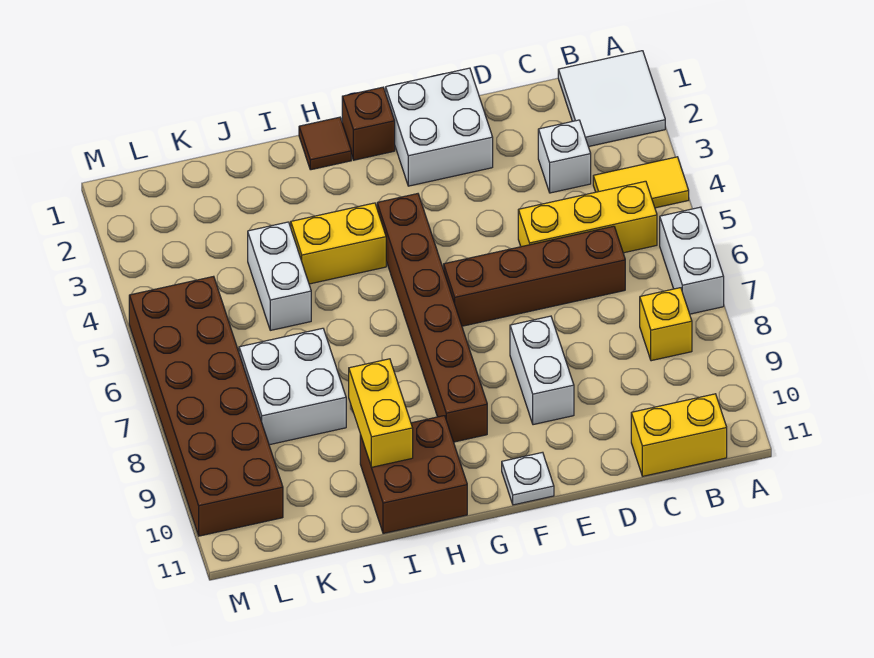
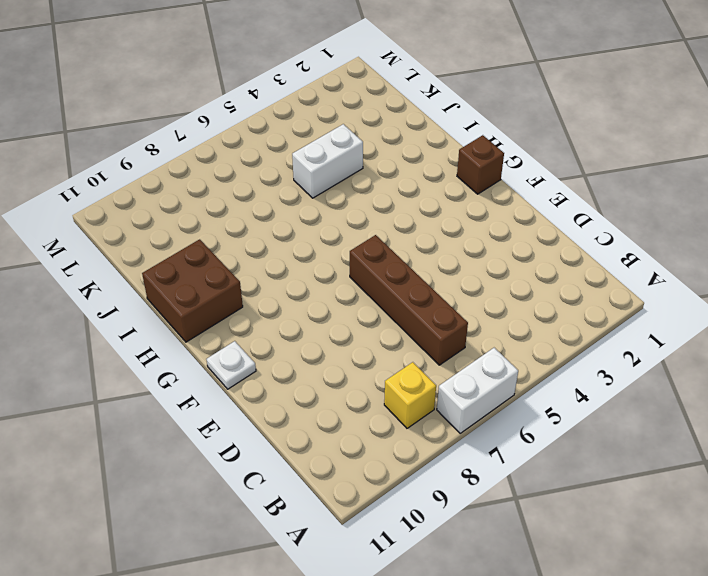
none -> white 2x2 tile [558,51,665,147]
none -> yellow 1x2 tile [593,157,689,208]
none -> yellow 1x3 brick [518,181,657,253]

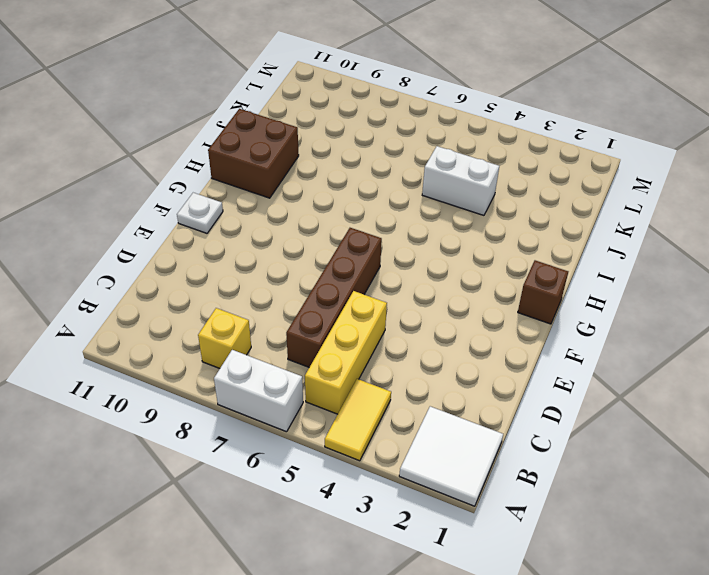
none -> yellow 1x2 brick [631,394,727,476]
none -> white 1x1 brick [538,120,591,193]
none -> white 2x2 brick [386,68,493,186]

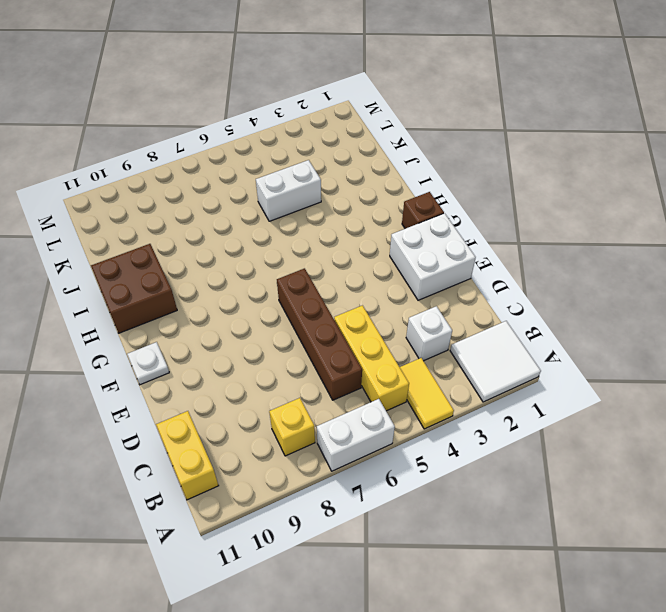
none -> white 1x2 brick [510,316,574,425]
none -> brown 1x6 brick [377,194,487,442]
none -> brown 1x1 tile [299,117,351,170]

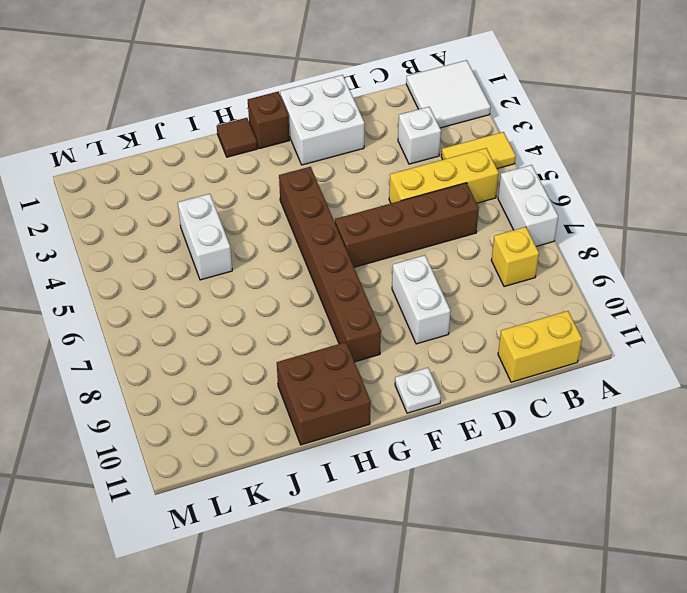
none -> yellow 1x2 brick [291,203,386,284]
none -> white 2x2 brick [239,328,346,445]
none -> brown 2x6 brick [129,276,283,536]

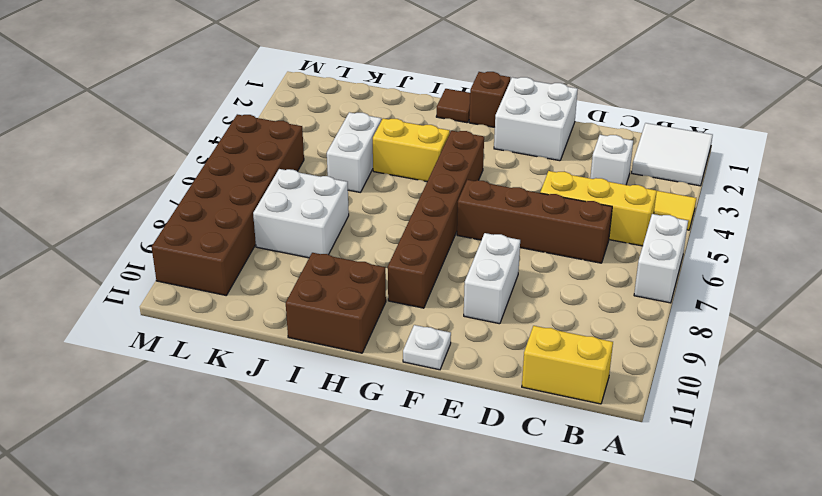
none -> yellow 1x1 brick [640,288,692,361]
none -> yellow 1x2 brick [349,359,413,467]

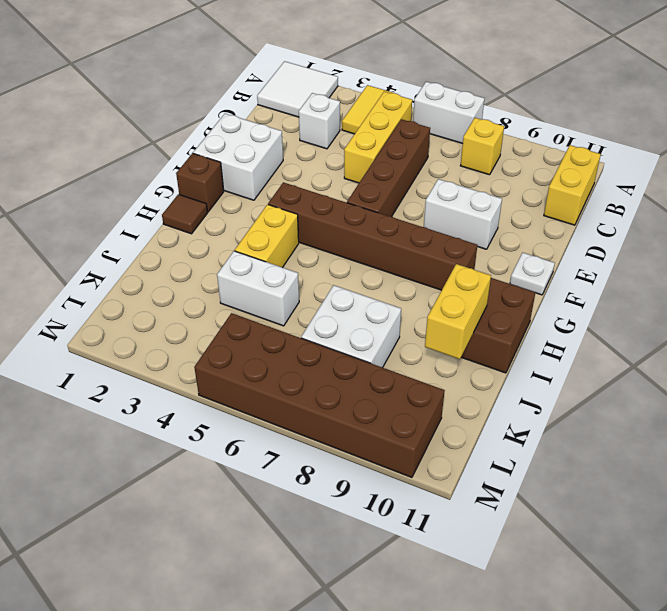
yellow 1x2 brick [425,264,491,359] -> yellow 1x2 brick turned to [349,359,413,467]

